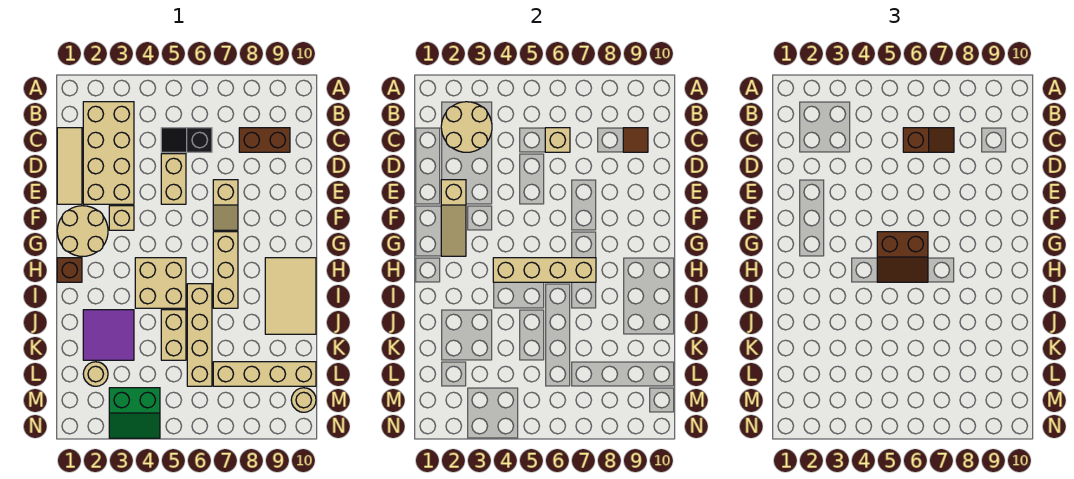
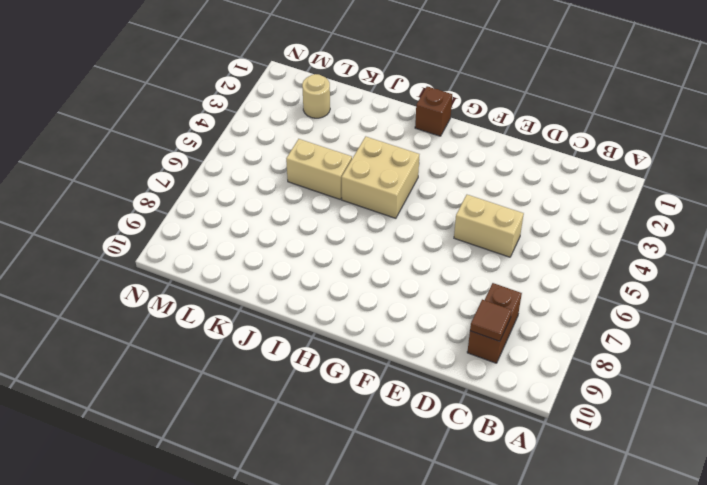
none -> tan 2x4 brick [83,102,134,204]
none -> tan 1x3 tile [57,128,82,204]
none -> black 1x2 slope [161,128,212,152]

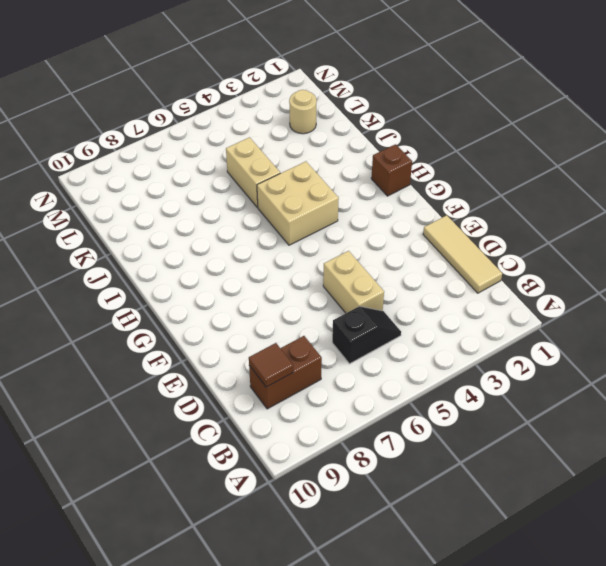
none -> tan 2x4 brick [83,102,134,204]
none -> tan 1x2 slope [213,180,238,230]
none -> tan 2x2 round brick [57,206,108,256]

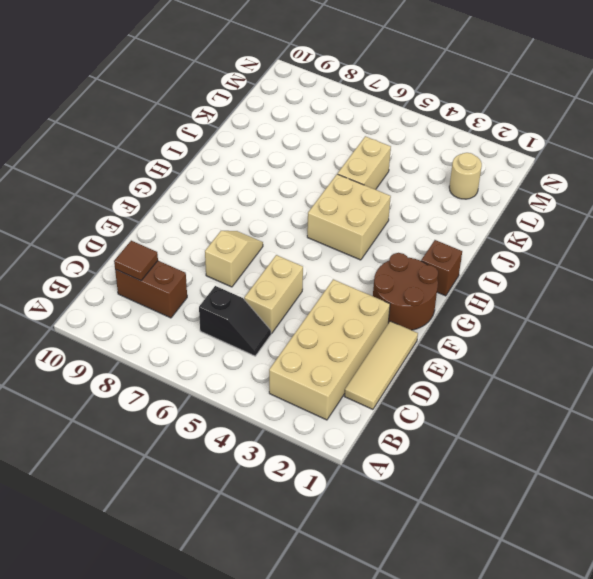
brown 2x2 round brick [373,253,438,330] -> tan 2x2 round brick [57,206,108,256]
none -> tan 1x1 brick [109,206,134,230]
none -> tan 1x3 brick [213,232,238,308]
none -> tan 2x3 tile [265,258,316,334]

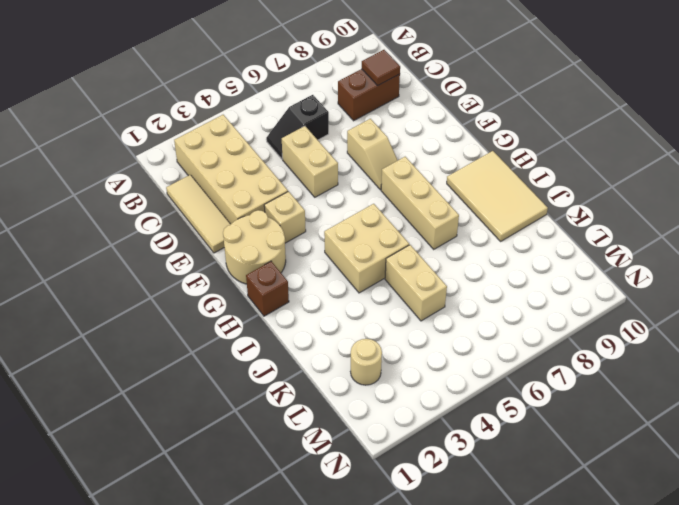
none -> tan 1x4 brick [187,284,212,386]
none -> purple 2x2 tile [83,310,134,360]
none -> tan 1x4 brick [213,362,316,386]

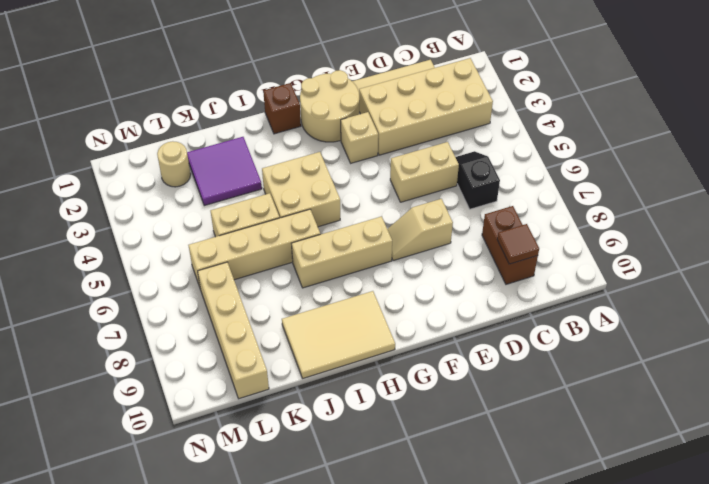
none -> green 2x2 slope [109,388,160,438]
none -> tan 1x1 round brick [291,388,316,412]
none -> tan 2x2 round brick [441,102,492,152]

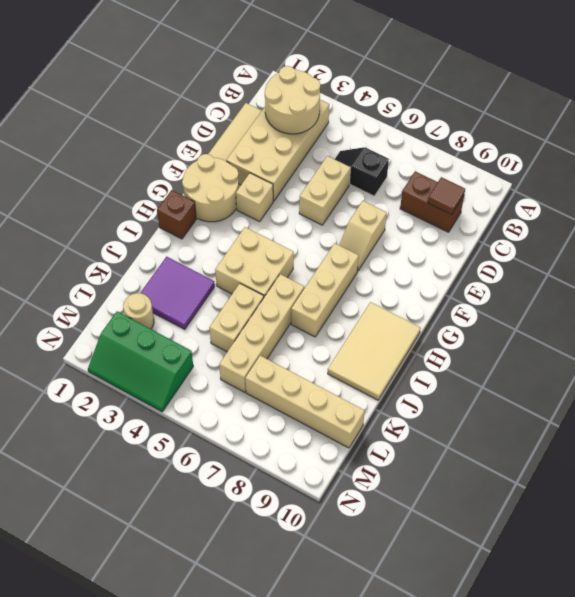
green 2x3 slope [88,311,193,412] -> green 2x2 slope [109,388,160,438]
none -> tan 1x1 round brick [291,388,316,412]
none -> tan 1x1 brick [545,128,570,152]
none -> tan 1x3 slope [441,180,466,256]

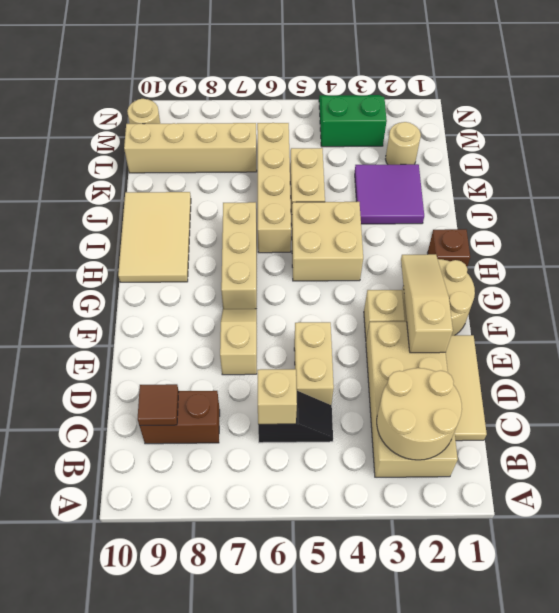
none -> tan 1x4 brick [493,258,596,282]
none -> brown 1x2 slope [903,128,954,152]
none -> brown 2x2 slope [877,232,928,282]

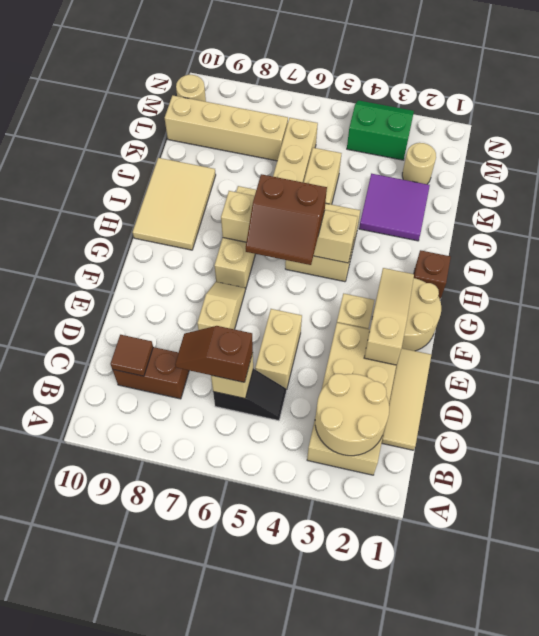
brown 2x2 slope [246,174,327,265] -> brown 2x2 slope turned to [877,232,928,282]

